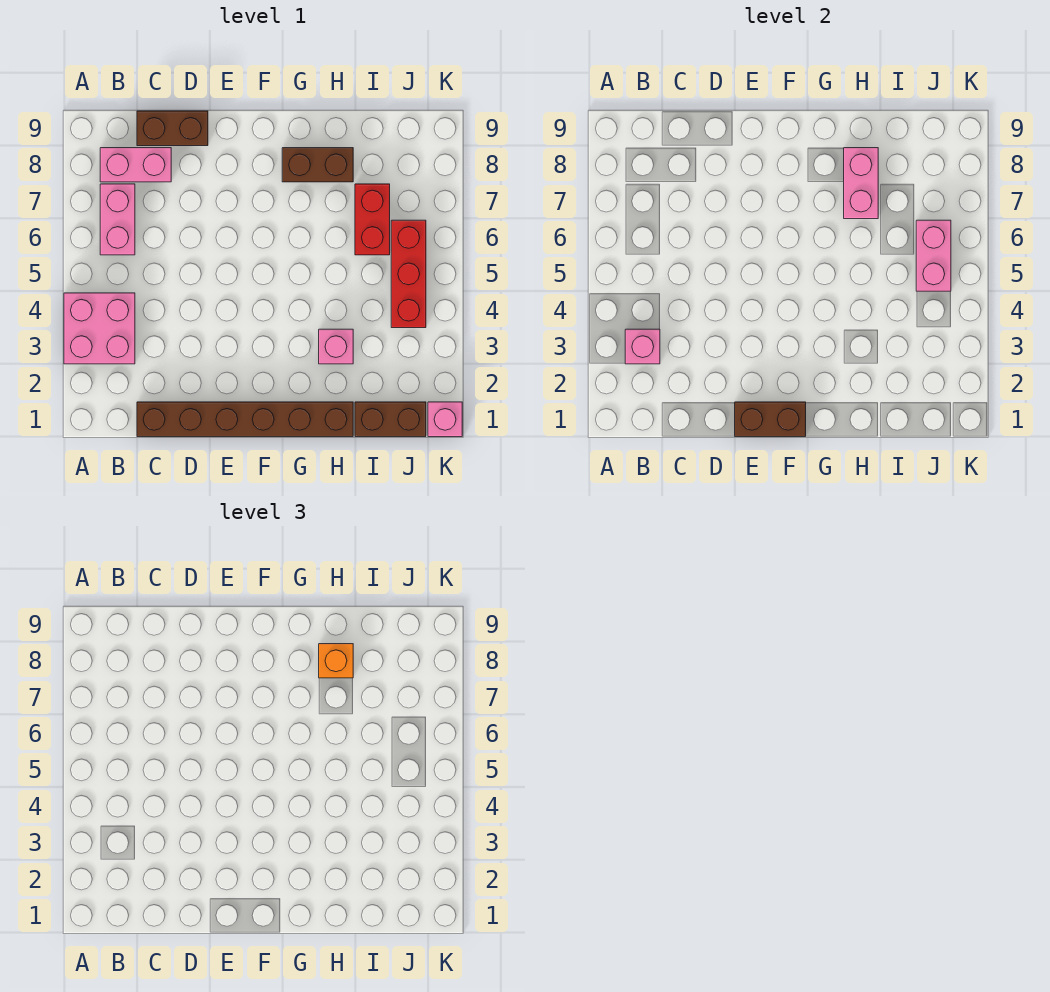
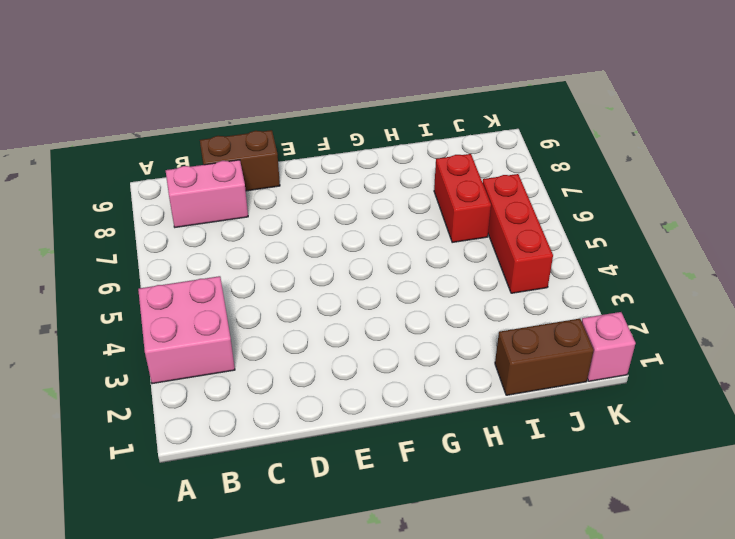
none -> pink 1x2 brick [100,184,135,255]
none -> brown 1x6 brick [137,402,353,437]
none -> brown 1x2 brick [282,148,353,182]

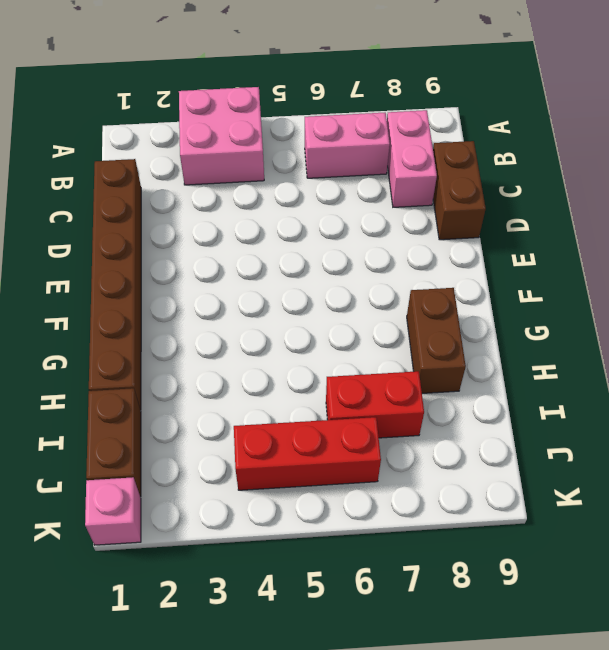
none -> pink 1x1 brick [319,329,353,364]
none -> pink 1x1 brick [625,329,660,364]
none -> brown 1x2 brick [735,402,806,437]

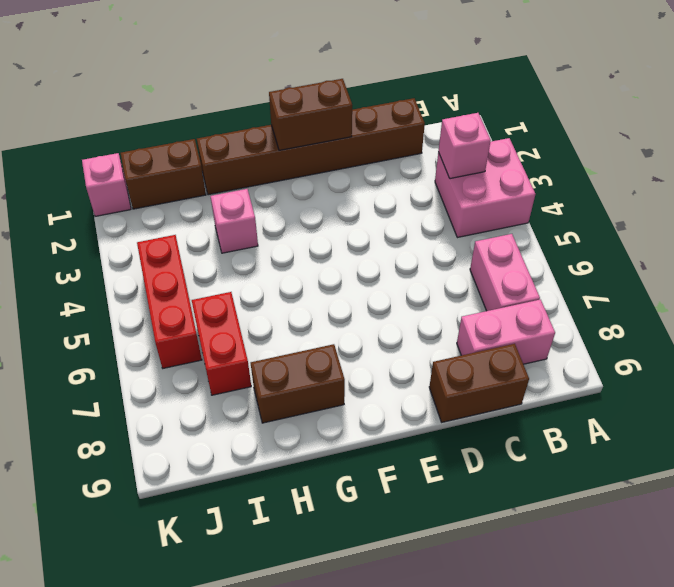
none -> pink 1x2 brick [844,148,878,219]
none -> pink 1x2 brick [916,220,951,291]
none -> orange 1x1 brick [319,644,353,678]

